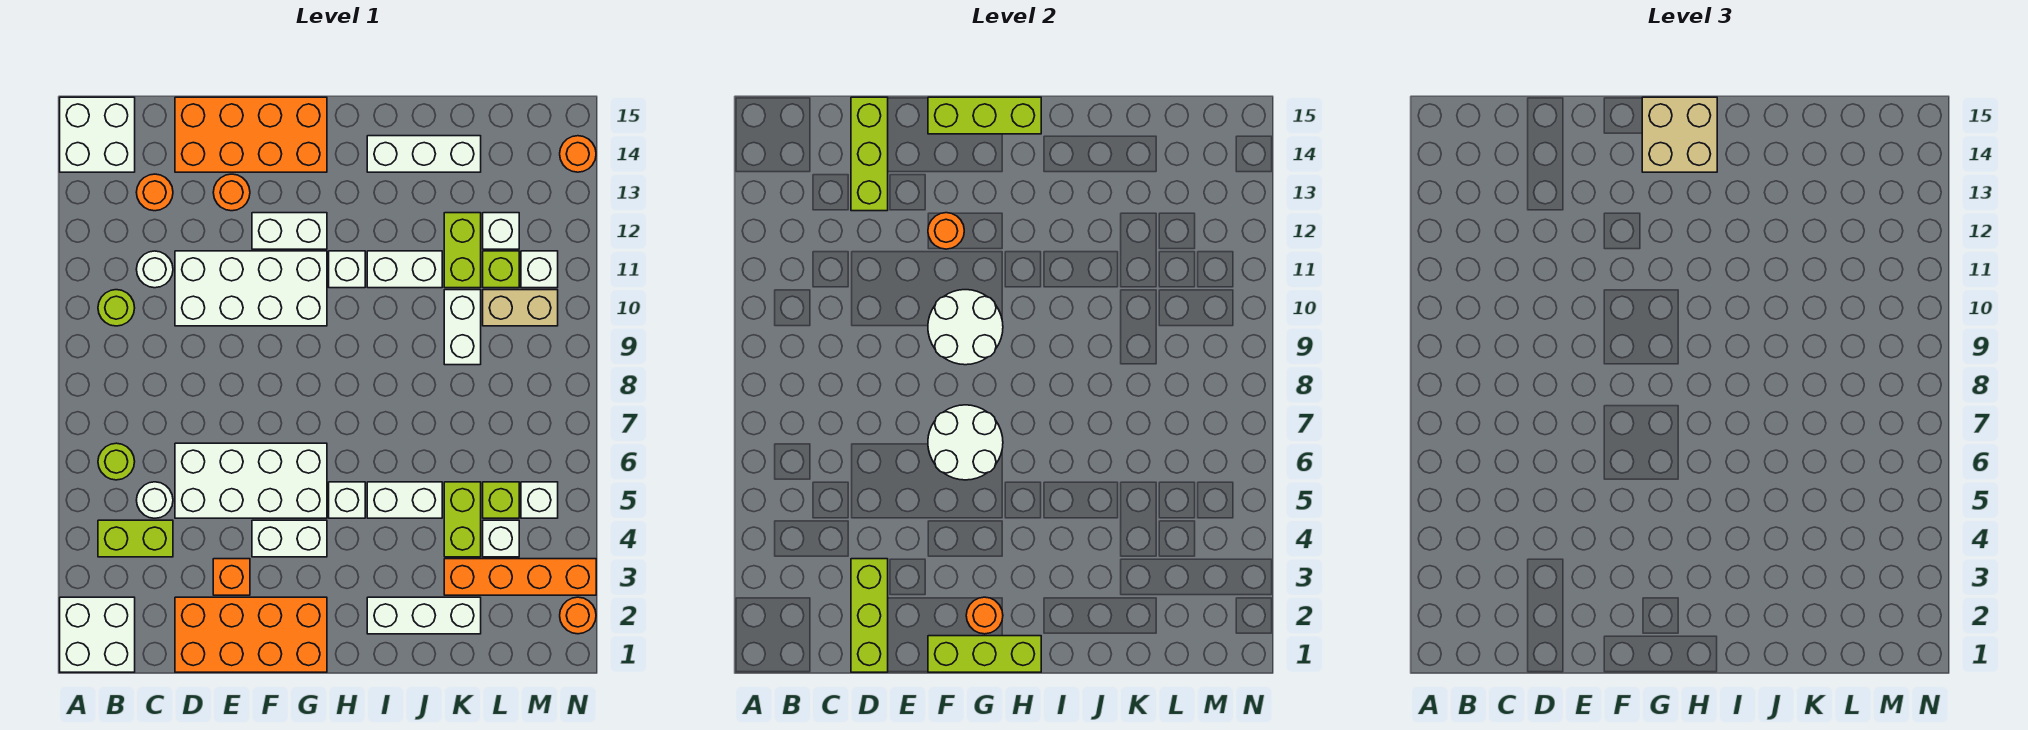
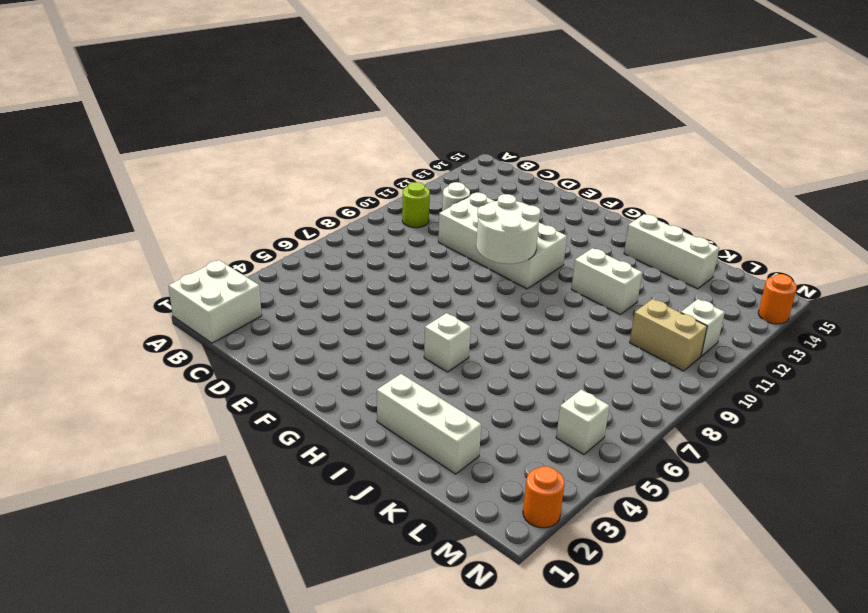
none -> white 2x2 brick [60,97,135,172]
none -> lime 1x2 brick [98,520,173,557]
none -> lime 1x1 round brick [98,443,135,480]
none -> white 1x1 round brick [137,482,173,518]

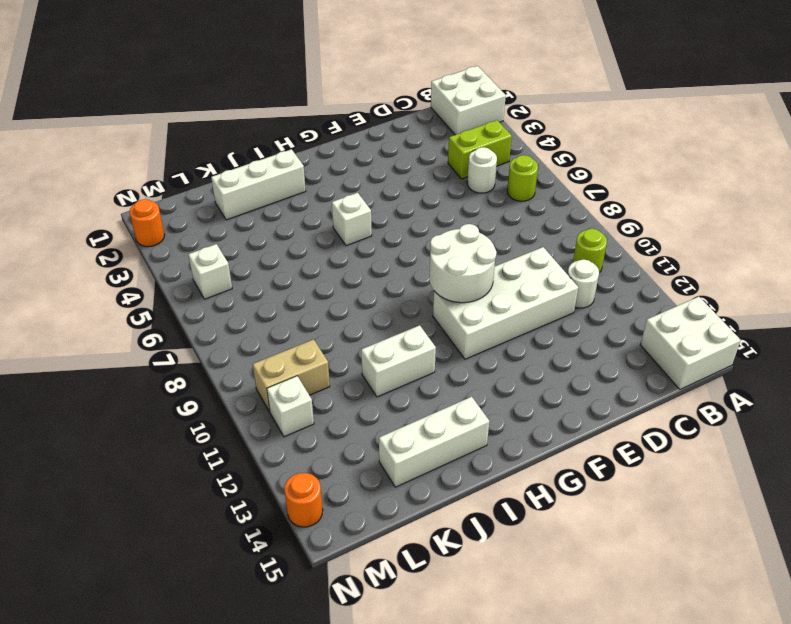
none -> orange 1x1 round brick [136,174,173,211]
none -> orange 2x4 brick [175,597,327,672]
none -> white 2x4 brick [175,443,327,518]
none -> orange 2x4 brick [175,97,327,172]

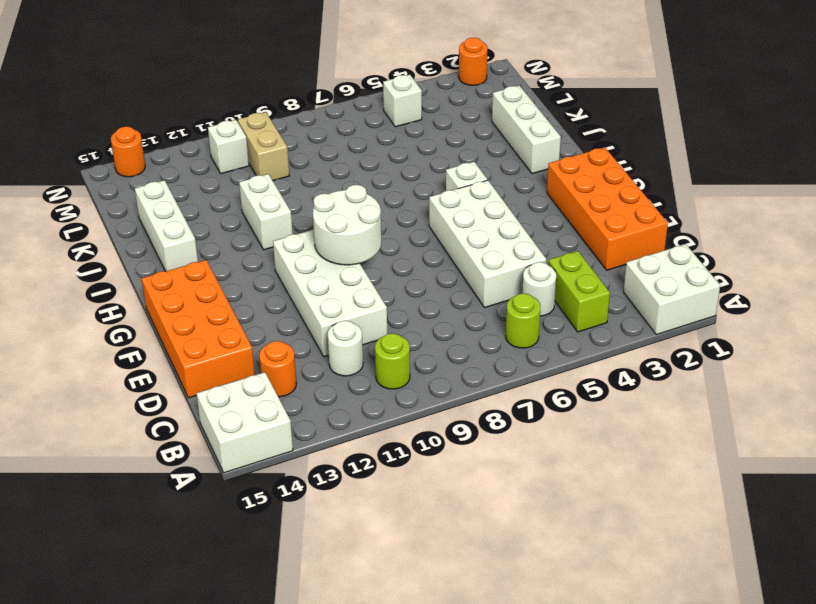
none -> orange 1x1 brick [213,559,250,595]
none -> orange 1x1 round brick [213,174,250,211]
none -> white 1x2 brick [252,520,327,557]
none -> white 1x2 brick [252,213,327,249]

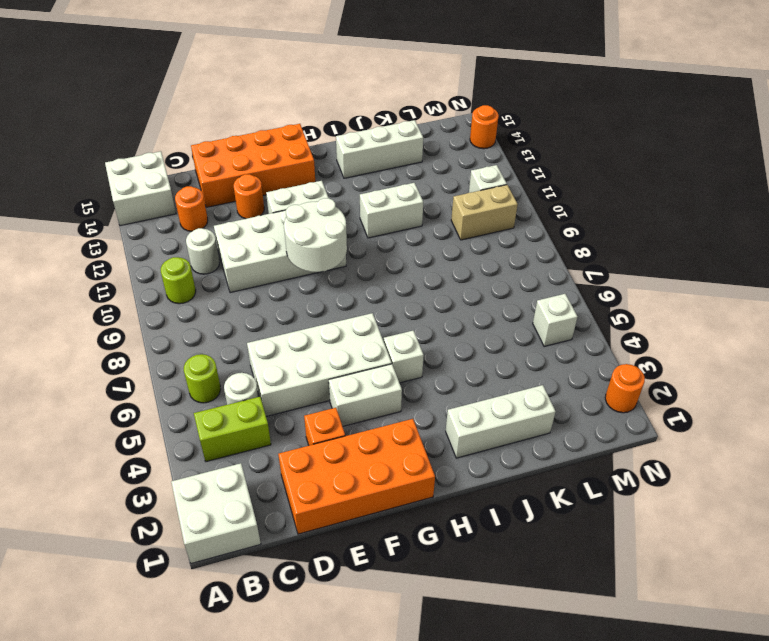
none -> white 1x1 brick [329,251,365,288]
none -> white 1x2 brick [367,482,442,518]
none -> orange 1x4 brick [444,559,596,595]
none -> lime 1x2 brick [444,482,481,557]

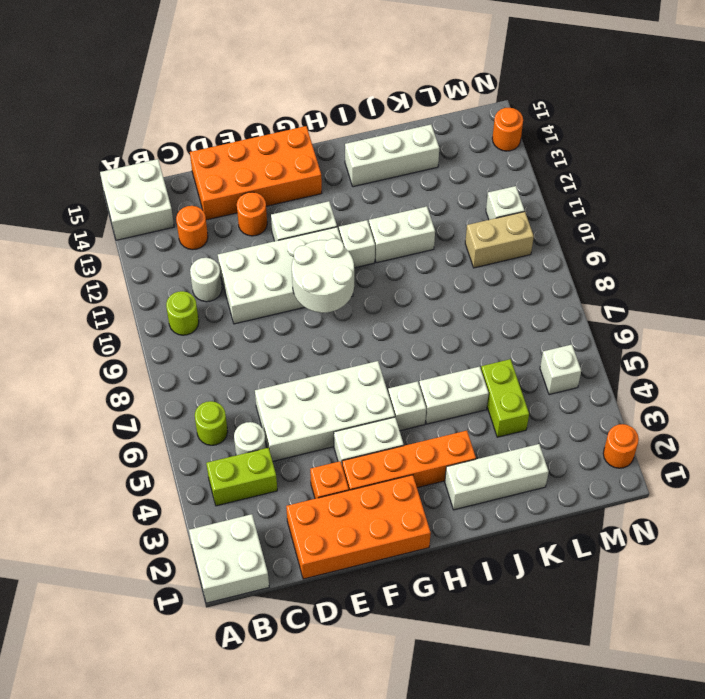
orange 1x4 brick [342,431,476,490] -> orange 1x4 brick moved to [444,559,596,595]
none -> white 1x2 brick [444,290,481,365]
none -> lime 1x2 brick [444,213,481,288]
none -> white 1x1 brick [483,520,519,557]
none -> lime 1x1 brick [483,482,519,518]

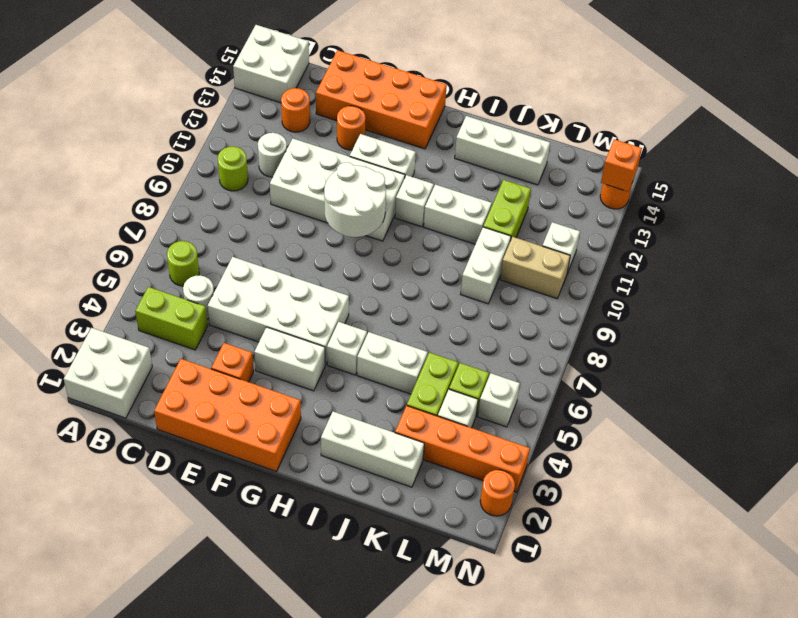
orange 1x1 brick [601,139,642,192] -> none
none -> lime 1x1 brick [483,251,519,288]
none -> white 1x1 brick [483,213,519,249]
none -> lime 1x3 brick [851,559,888,672]
none -> lime 1x3 brick [851,97,888,211]

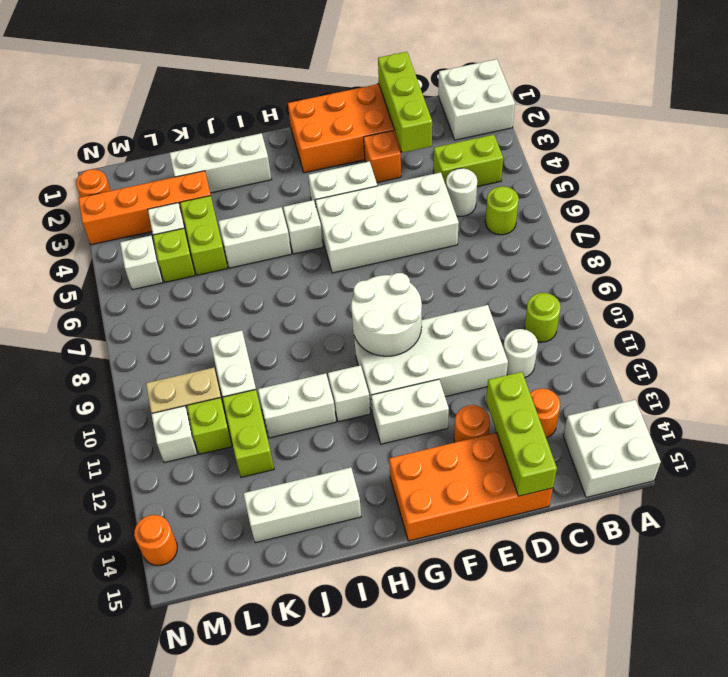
none -> white 1x1 brick [483,213,519,249]
none -> lime 1x3 brick [928,636,1041,672]
none -> white 2x2 round brick [928,405,1003,480]
none -> orange 1x1 round brick [928,213,964,249]

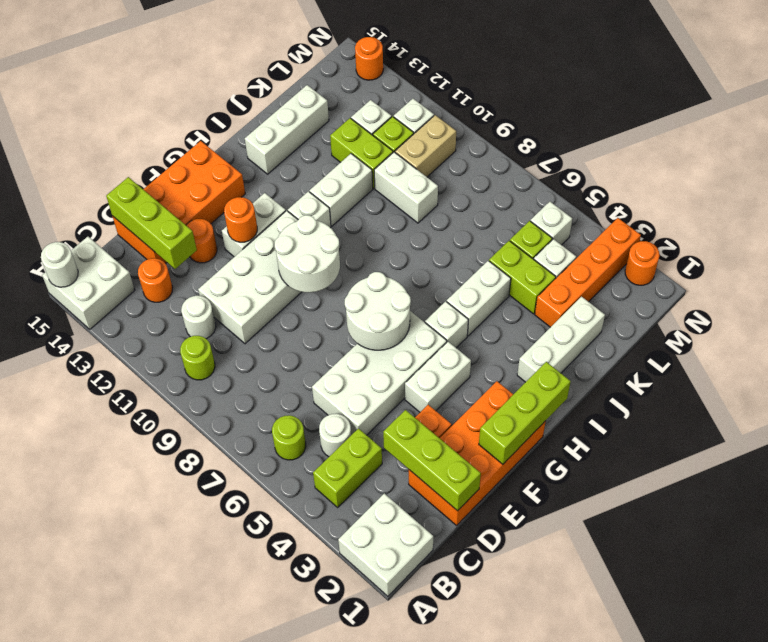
white 1x1 round brick [41,242,78,287] -> none
none -> lime 1x3 brick [928,97,1041,134]
none -> orange 1x1 round brick [966,597,1003,634]
none -> tan 2x2 brick [1642,97,1717,172]

